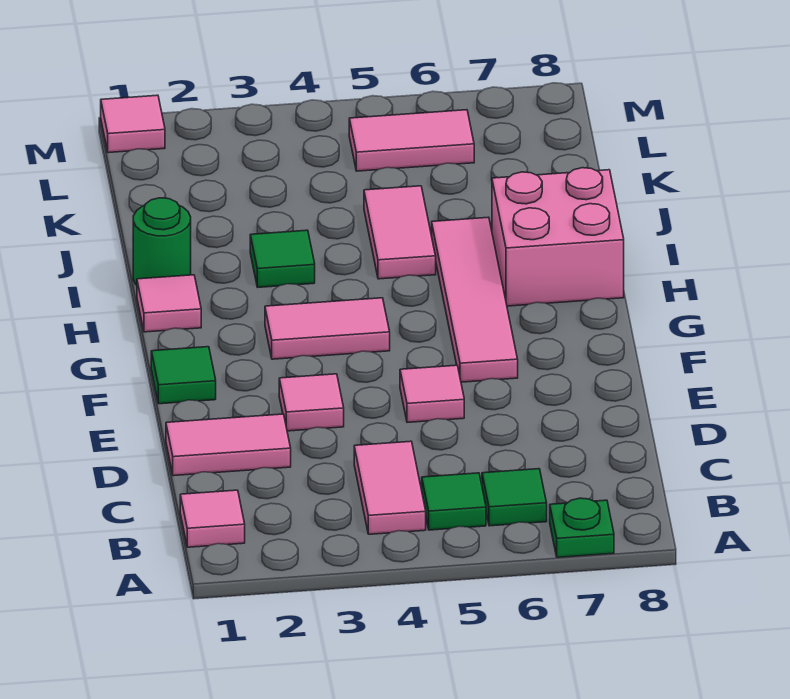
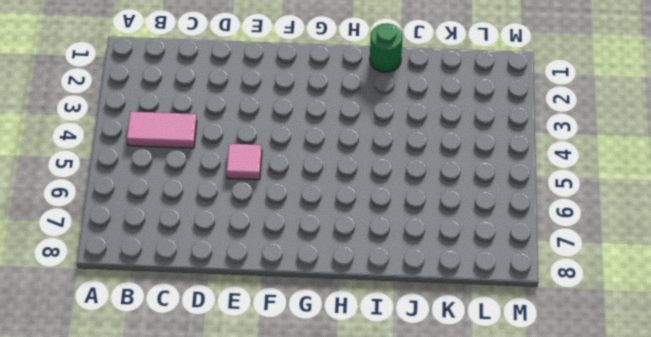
none -> green 1x1 plate [550,498,614,557]
none -> pink 1x1 tile [180,490,245,547]
none -> green 1x1 tile [422,473,486,530]

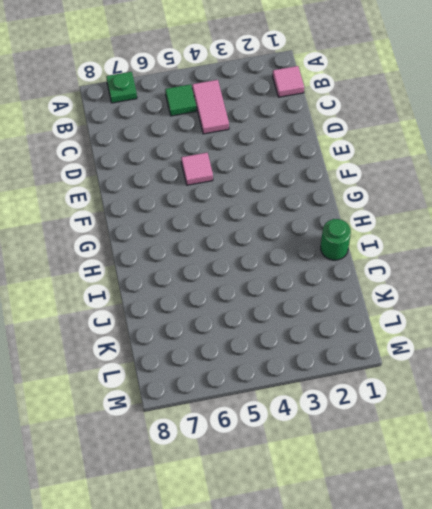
none -> green 1x1 tile [482,469,547,526]
none -> pink 1x2 tile [166,414,291,476]
none -> pink 1x1 tile [279,374,344,431]

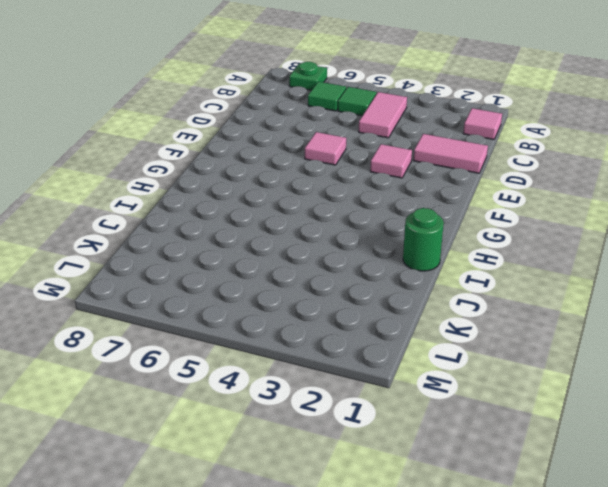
none -> green 1x1 tile [151,347,216,404]
none -> pink 1x4 tile [432,217,518,382]
none -> pink 1x2 tile [265,298,390,359]

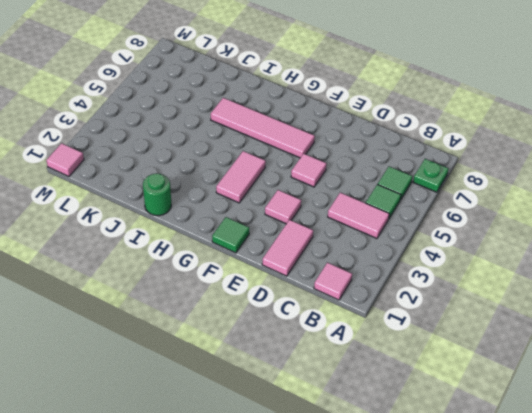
none -> pink 1x1 tile [137,275,201,332]
none -> pink 2x2 brick [492,168,624,306]
none -> green 1x1 tile [250,230,315,287]

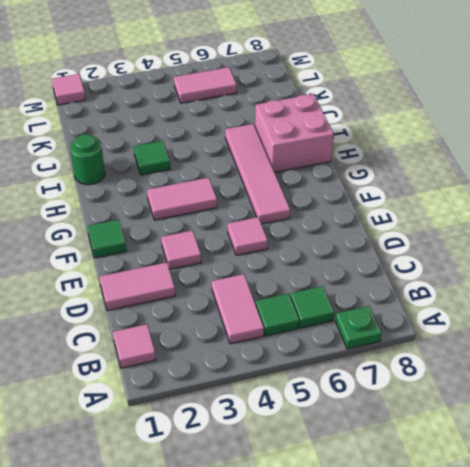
none -> pink 1x1 tile [137,275,201,332]
none -> pink 1x2 tile [364,186,436,279]

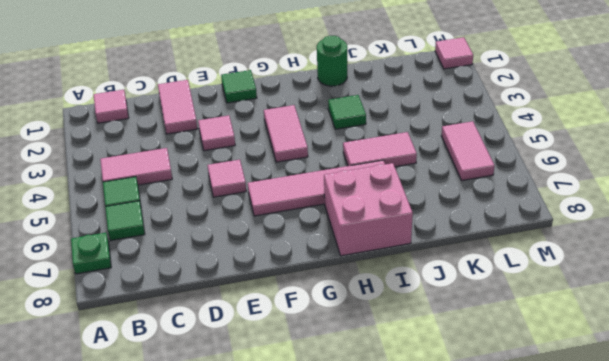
none -> pink 1x1 tile [137,275,201,332]

